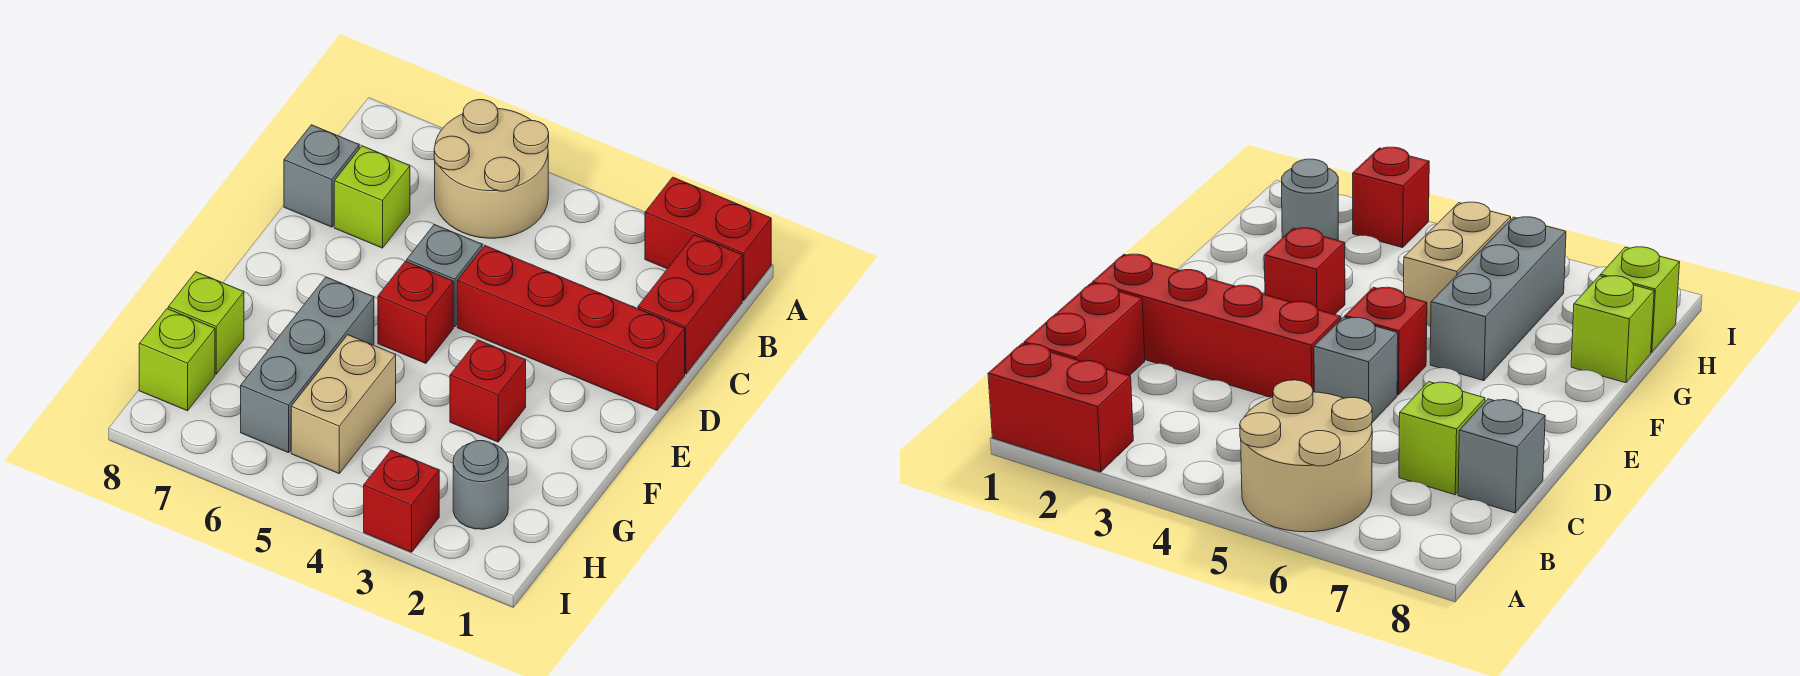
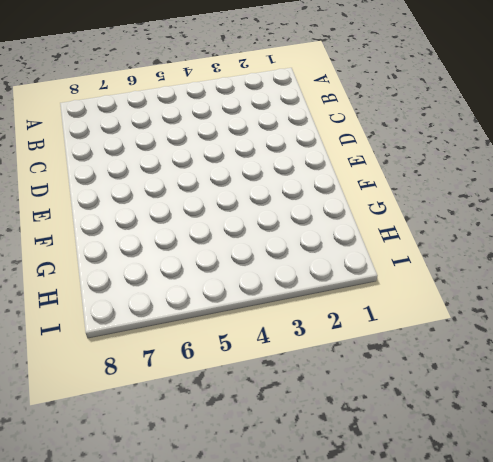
none -> red 1x2 brick [645,177,771,300]
none -> tan 2x2 round brick [434,100,549,238]
none -> red 1x2 brick [638,235,742,374]

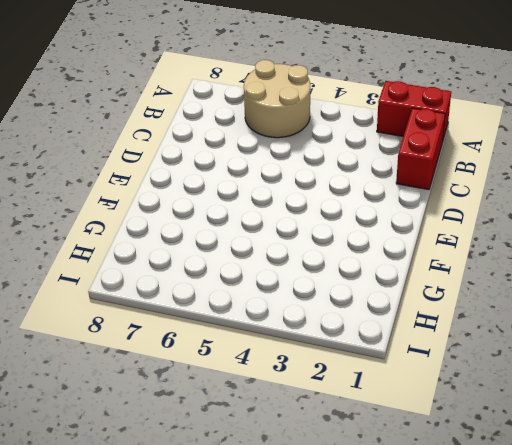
none -> lime 1x1 brick [334,146,410,248]
none -> grey 1x1 brick [284,125,359,227]
none -> red 1x4 brick [457,246,685,410]

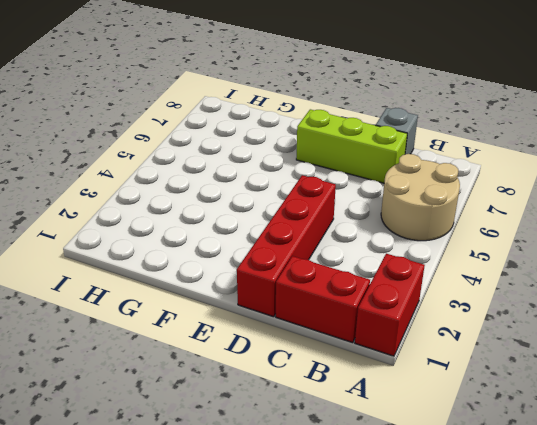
lime 1x3 brick [296,109,407,183] -> lime 1x1 brick [334,146,410,248]
none -> grey 1x1 brick [407,224,482,327]
none -> red 1x1 brick [378,261,453,363]
none -> red 1x1 brick [450,340,526,442]

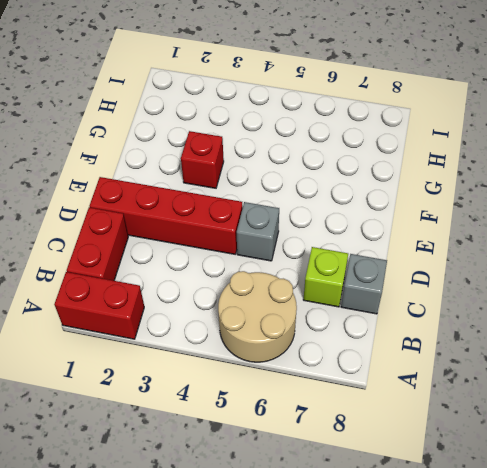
none -> red 1x1 brick [378,261,453,363]
none -> grey 1x3 brick [241,277,374,453]
none -> tan 1x2 brick [291,335,396,473]

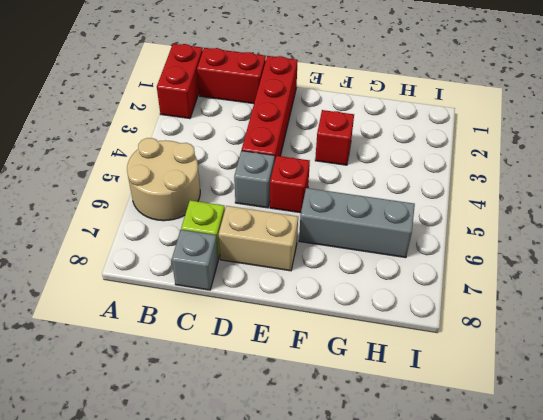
tan 1x2 brick [219,206,298,271] -> tan 1x2 brick moved to [291,335,396,473]
none -> lime 1x1 brick [168,272,244,374]
none -> grey 1x1 round brick [453,441,508,529]
none -> lime 1x1 brick [139,309,215,411]

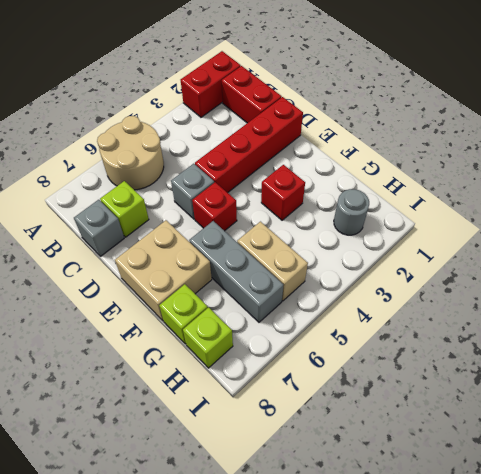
tan 2x2 brick [115,220,212,321] -> none
none -> red 1x1 brick [364,450,439,552]

